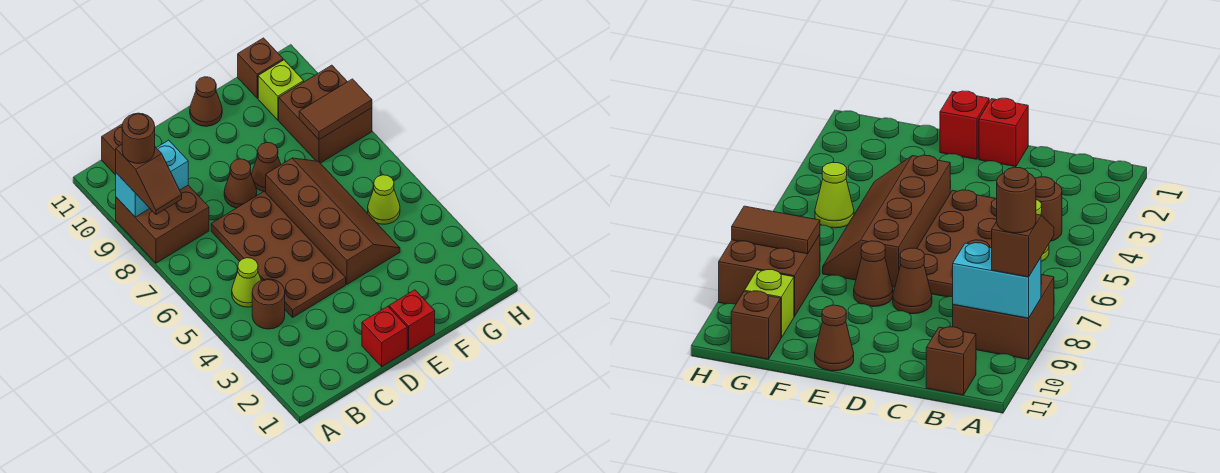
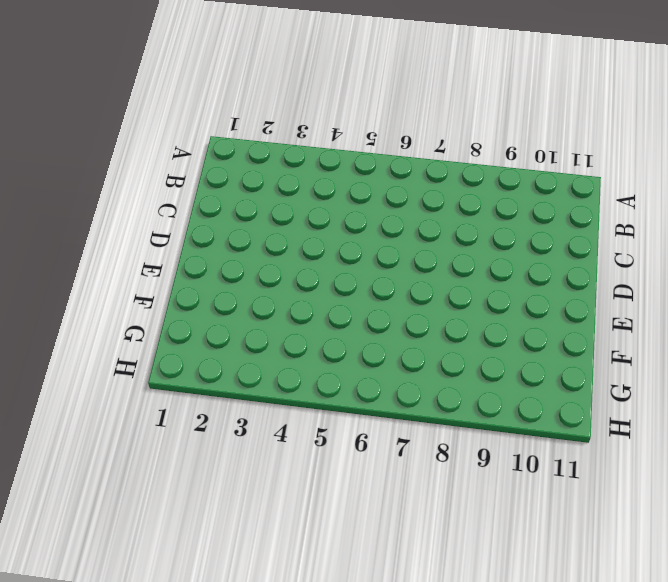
none -> brown 2x2 brick [116,185,209,263]
none -> brown 1x1 round brick [252,279,285,329]
none -> lime 1x1 cone [232,258,261,307]

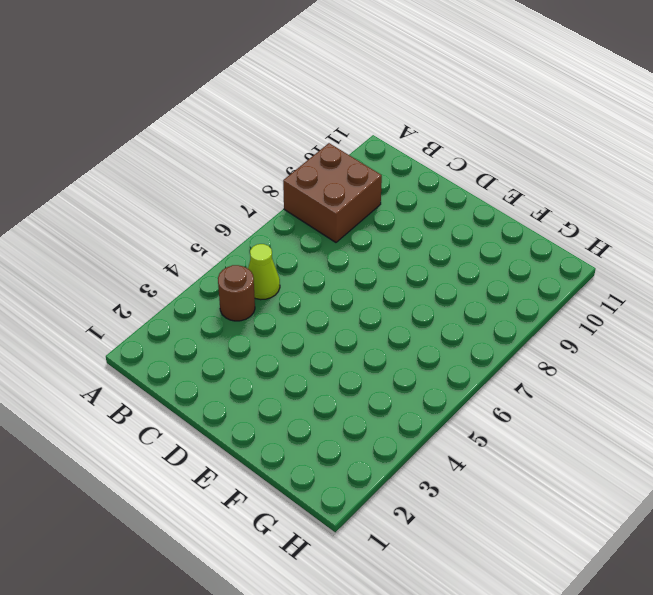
none -> brown 1x1 brick [102,124,123,175]
none -> brown 2x4 plate [211,191,346,317]
none -> red 1x1 brick [362,306,407,367]

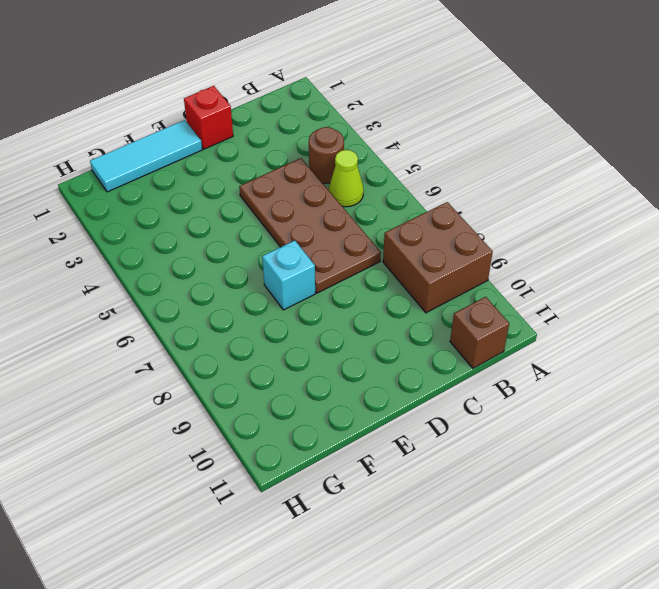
cyan 1x3 tile [90,120,202,192] -> red 1x1 brick [389,290,435,350]
cyan 1x1 brick [262,240,315,310] -> brown 2x4 slope [266,158,400,284]
none -> brown 1x1 cone [224,159,257,208]
none -> brown 1x1 cone [252,142,281,192]
none -> brown 1x1 cone [190,77,222,126]

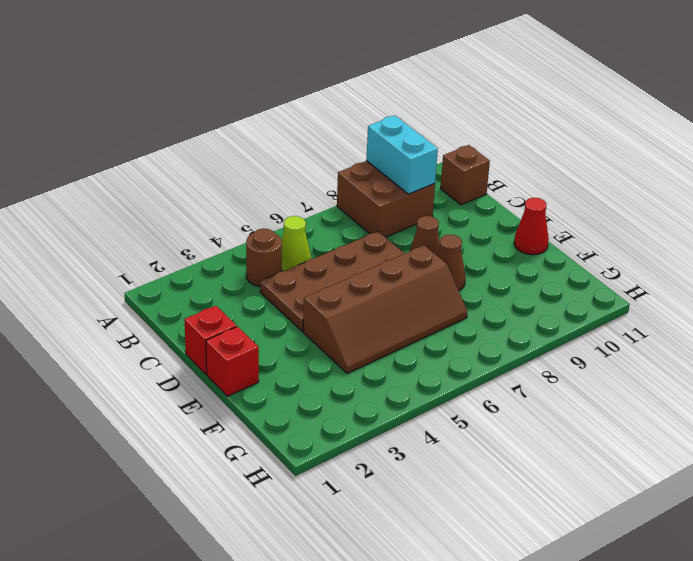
red 1x1 cone [514,198,549,255] -> brown 1x1 cone [190,77,222,126]
none -> lime 1x1 cone [368,175,400,224]
none -> brown 2x2 brick [279,65,372,163]
none -> lime 1x1 brick [258,60,304,120]

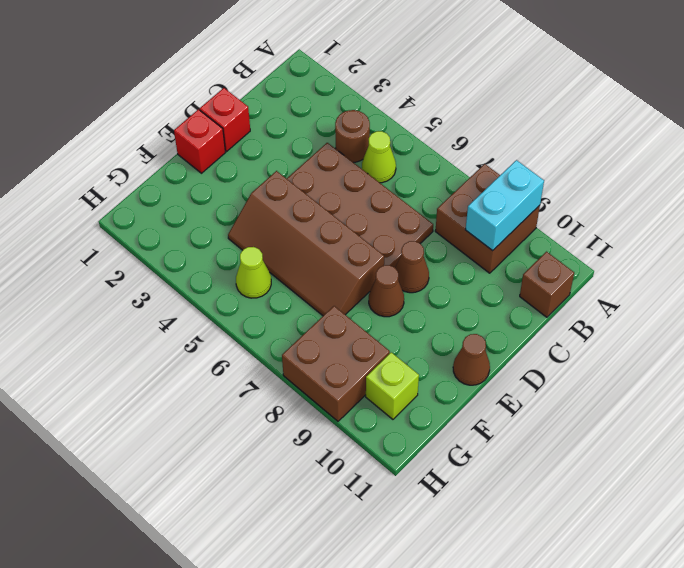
none -> brown 1x1 brick [238,38,283,98]
none -> brown 1x2 tile [299,79,372,140]
none -> brown 1x2 slope [116,145,182,215]

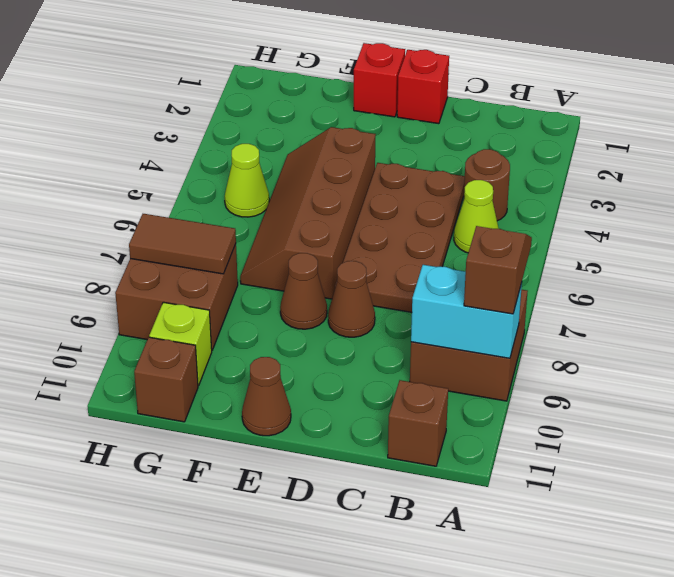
none -> brown 1x1 round brick [122,113,155,163]

